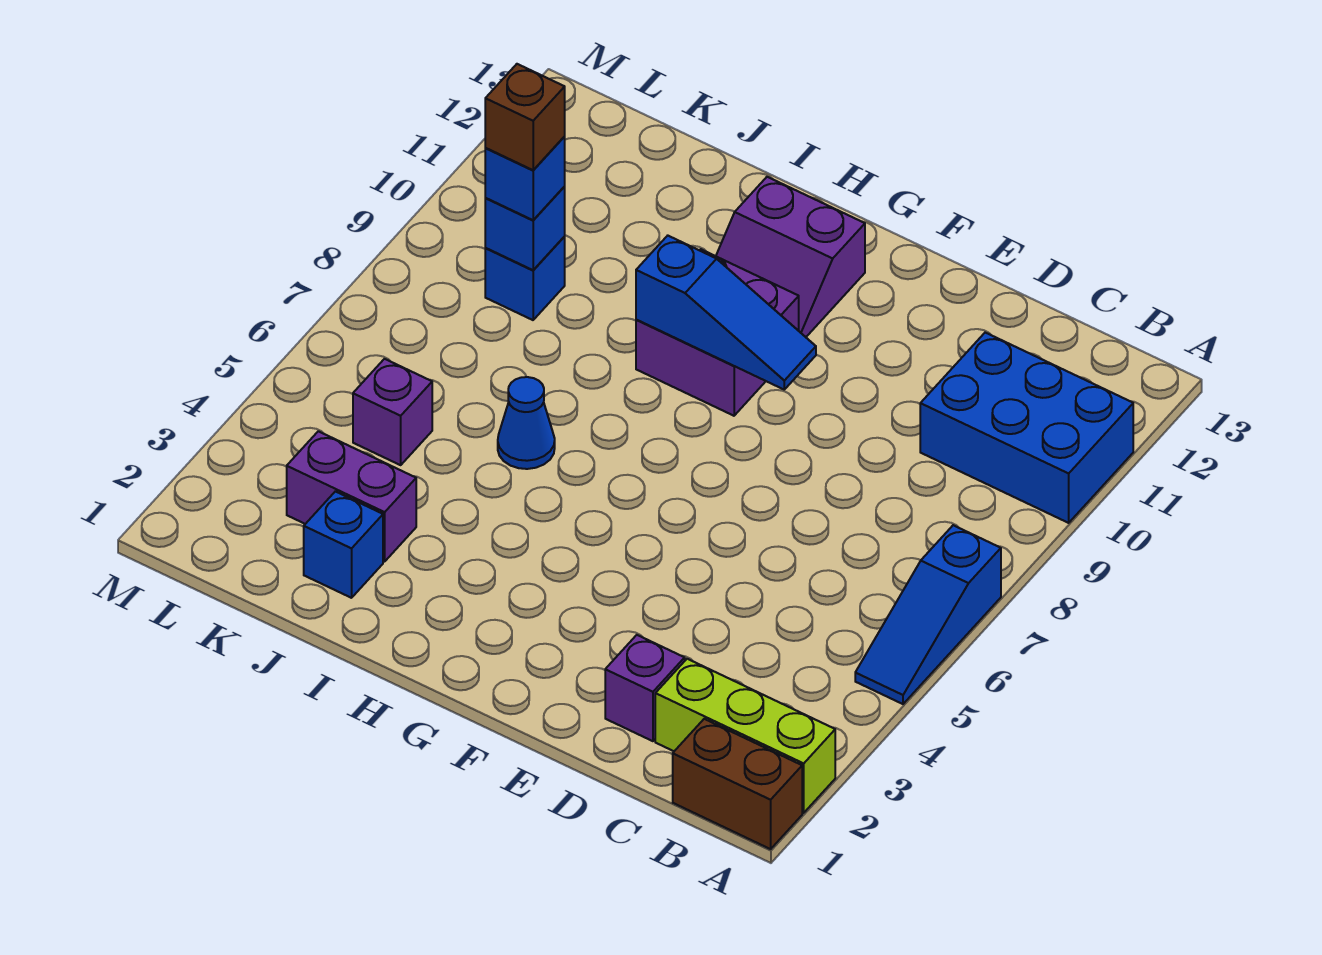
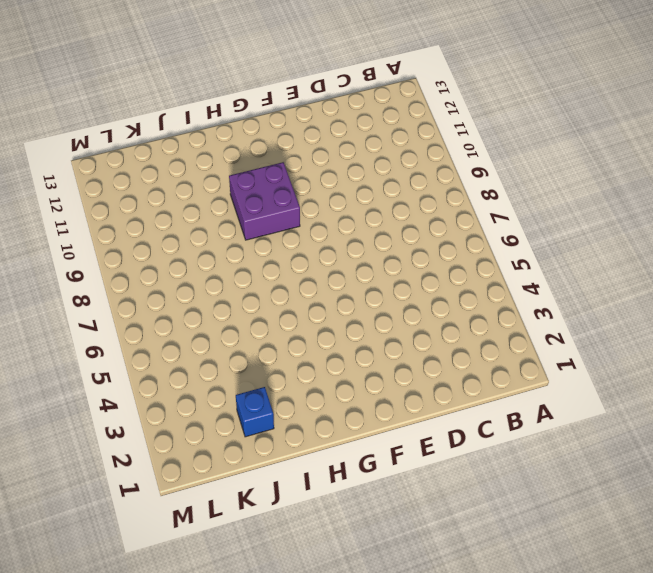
none -> brown 1x2 brick [673,719,802,849]
none -> lime 1x3 brick [655,659,835,813]
none -> blue 1x3 slope [855,525,1001,704]

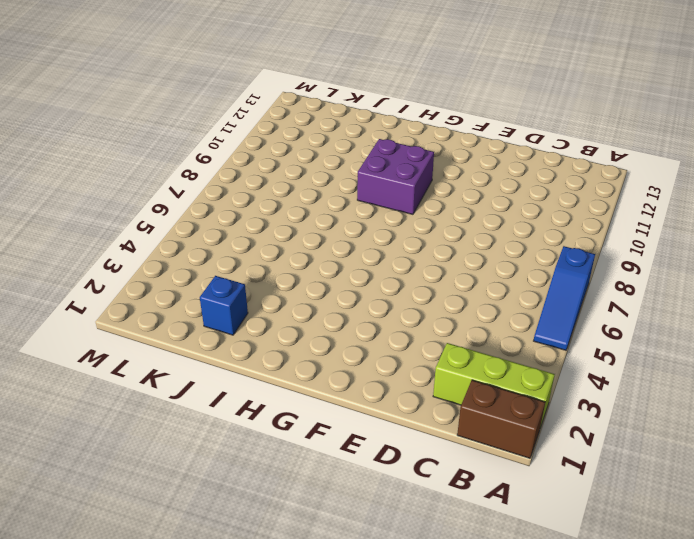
none -> blue 2x3 brick [920,333,1133,523]
none -> purple 1x1 brick [605,635,685,741]
none -> purple 2x2 slope [716,177,865,337]

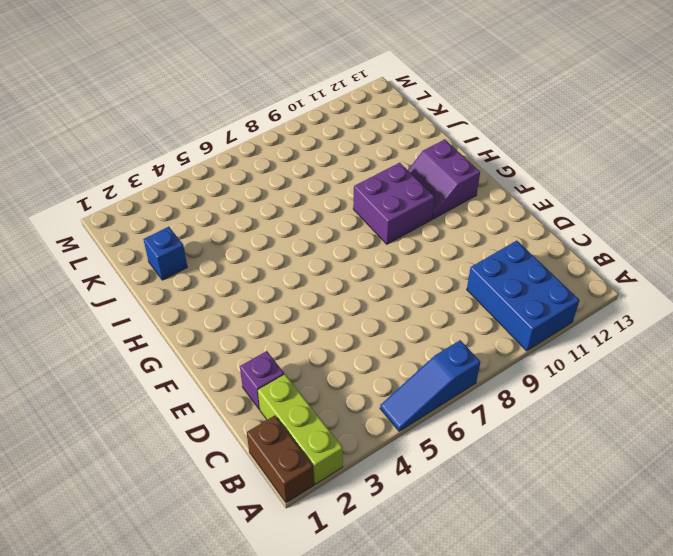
none -> blue 1x1 cone [498,377,555,469]
none -> purple 1x2 brick [287,431,416,562]
none -> purple 1x1 brick [353,359,432,465]

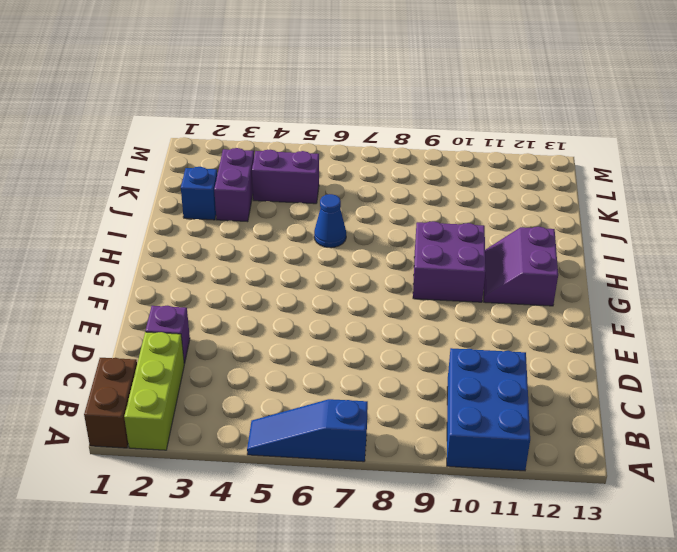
purple 1x2 brick [252,150,319,204] -> purple 1x1 brick [353,359,432,465]
none -> blue 1x1 brick [485,237,565,320]
none -> blue 1x3 slope [636,236,816,389]
none -> blue 1x1 brick [485,187,565,270]

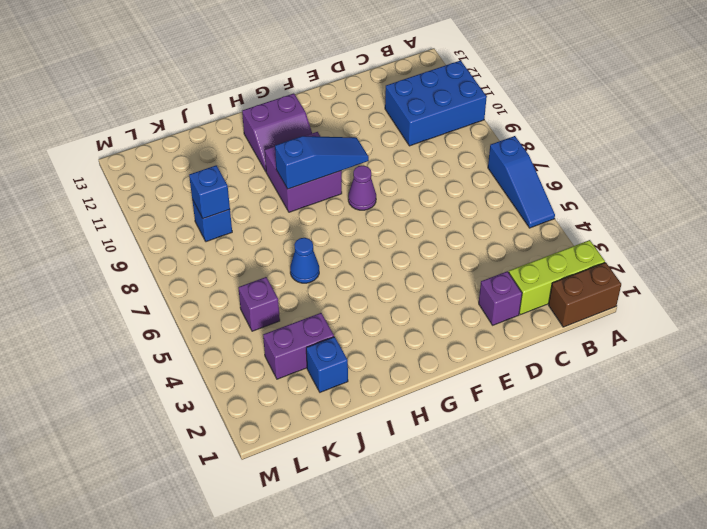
purple 1x1 cone [348,166,376,210] -> none
none -> blue 1x1 brick [485,137,565,220]
none -> brown 1x1 brick [485,64,565,170]

